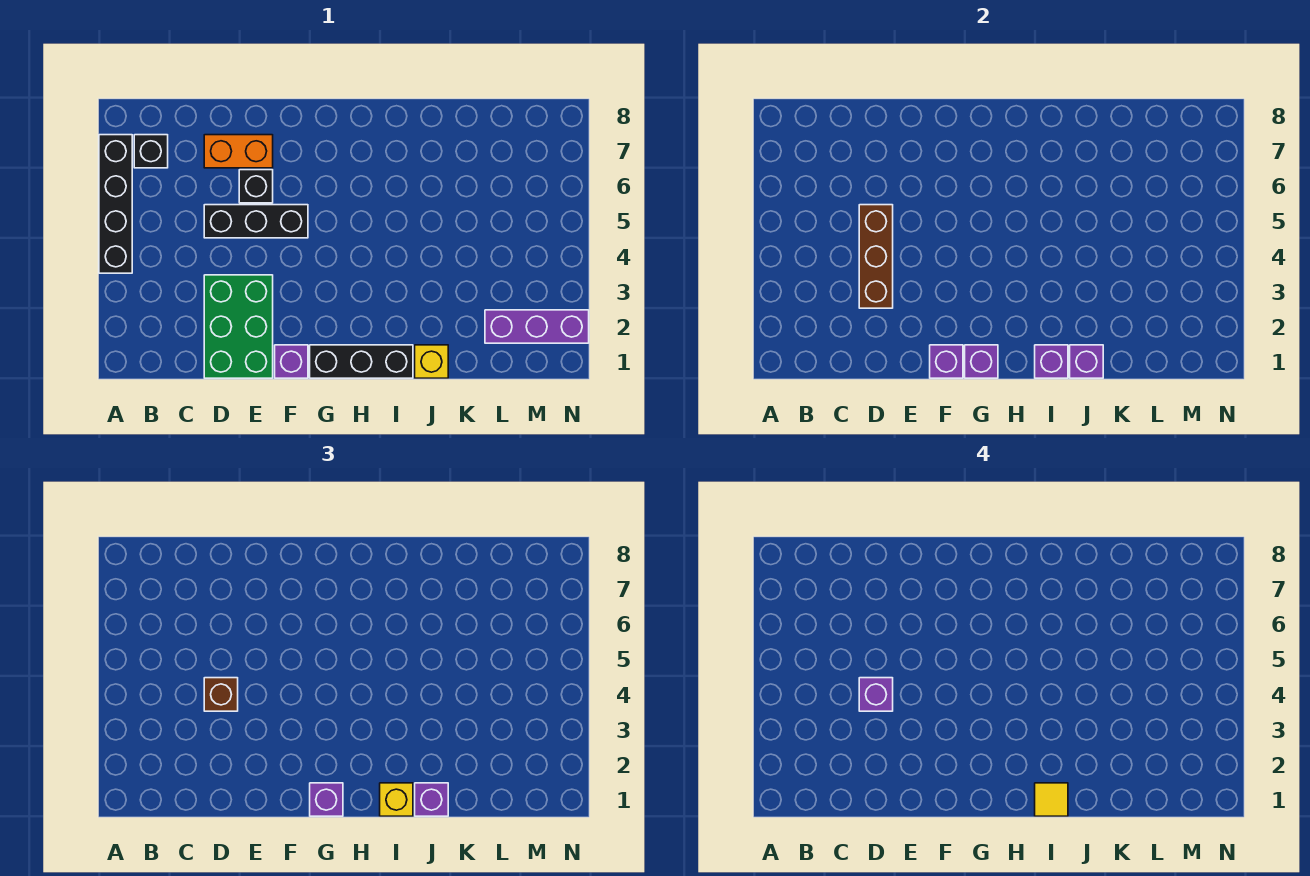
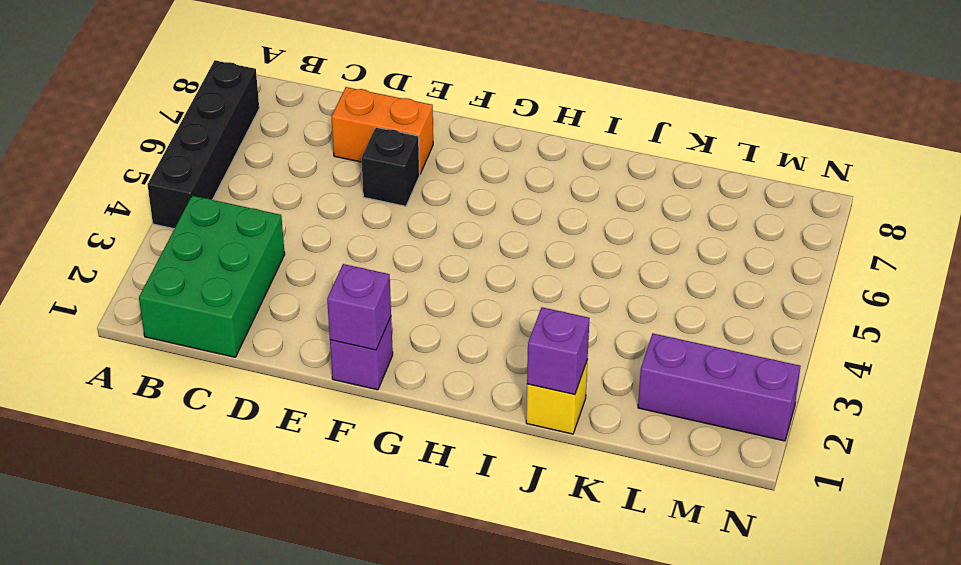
green 2x3 brick [139,196,285,357] -> green 2x3 brick moved to [204,275,273,378]
none -> black 1x1 brick [134,135,168,168]
none -> black 1x3 brick [204,205,308,238]
none -> black 1x3 brick [310,345,413,378]

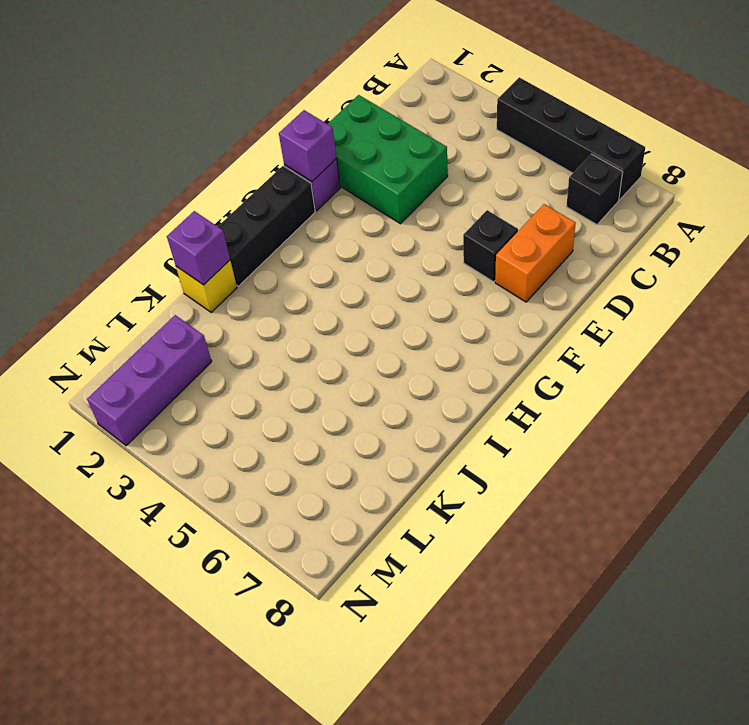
none -> black 1x3 brick [204,205,308,238]
none -> brown 1x3 brick [859,205,893,308]
none -> purple 1x1 brick [965,345,998,378]

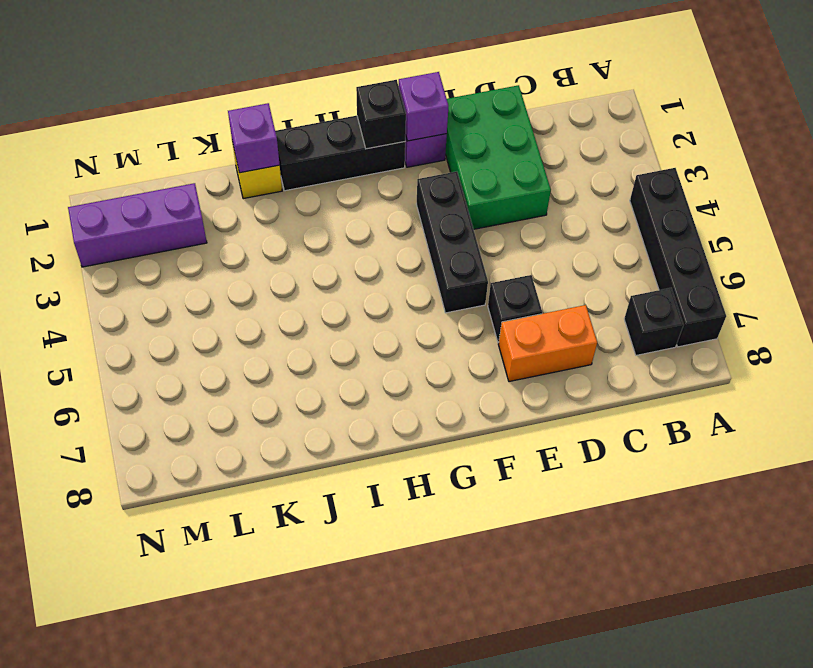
black 1x3 brick [416,172,488,313] -> black 1x3 brick turned to [204,205,308,238]
black 1x1 brick [356,80,406,149] -> purple 1x1 brick [965,345,998,378]
none -> brown 1x3 brick [859,205,893,308]
none -> purple 1x1 brick [1035,345,1068,378]
none -> brown 1x1 brick [204,678,238,711]

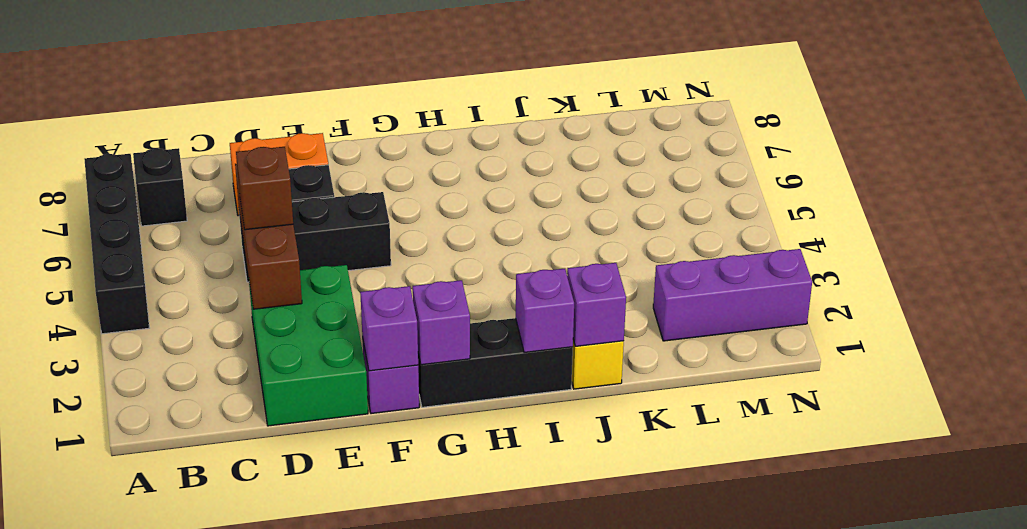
none -> purple 1x1 brick [310,783,343,816]
none -> yellow 1x1 brick [380,783,413,816]
none -> purple 1x1 brick [415,783,448,816]

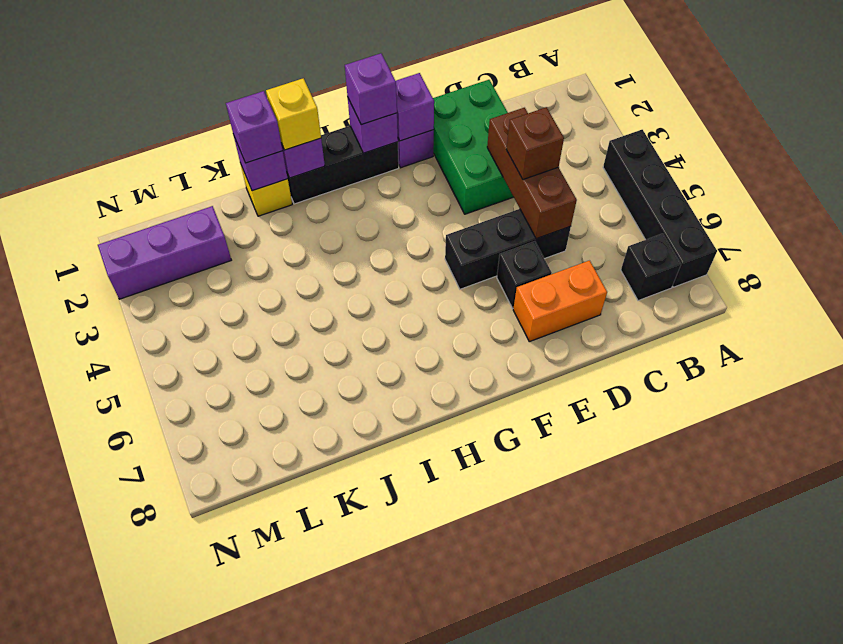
none -> purple 1x1 brick [859,678,893,711]
none -> yellow 1x1 tile [1035,783,1068,816]

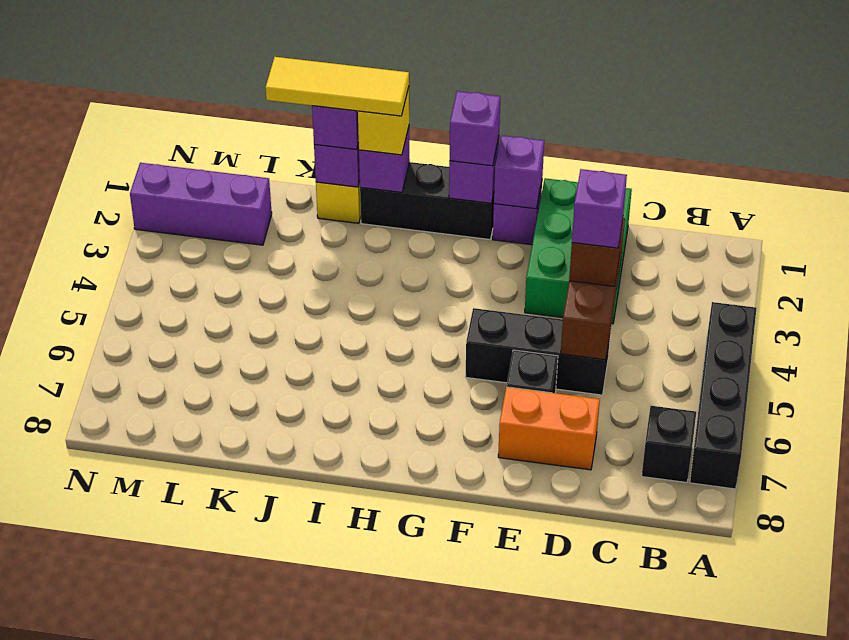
yellow 1x3 tile [266,57,409,116] -> yellow 1x1 tile [1035,783,1068,816]

